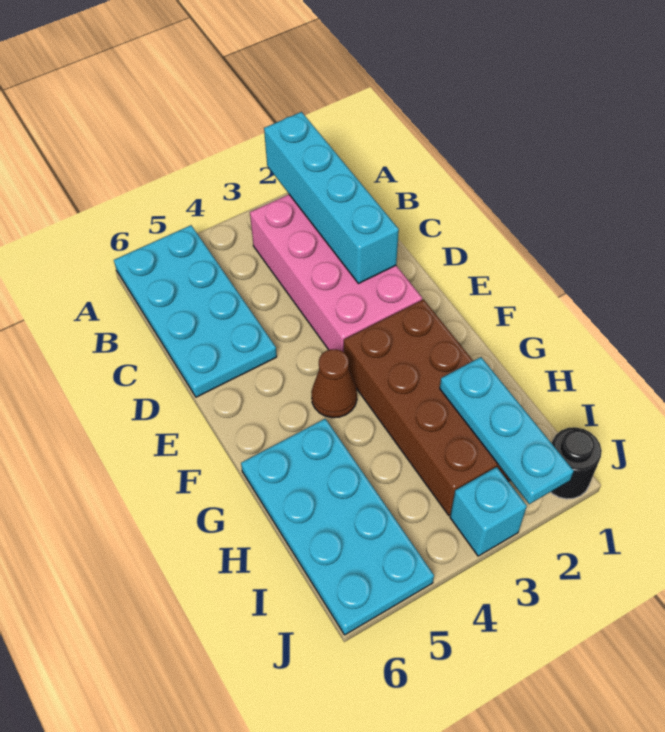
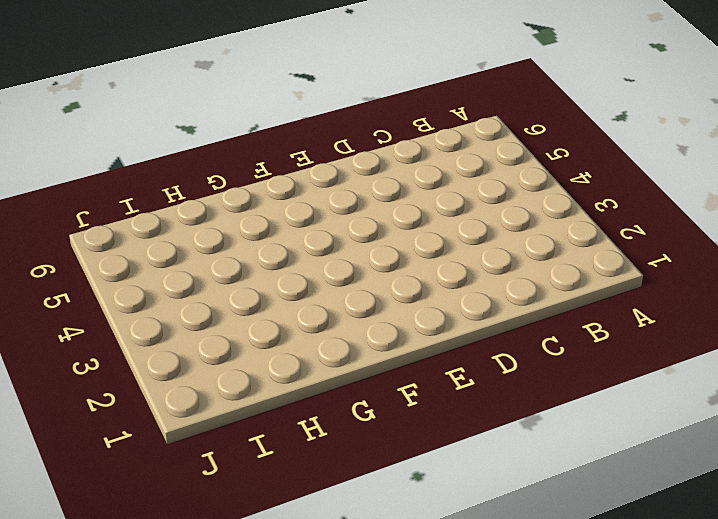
none -> cyan 2x4 plate [114,225,277,397]
none -> pink 2x4 brick [250,195,422,352]

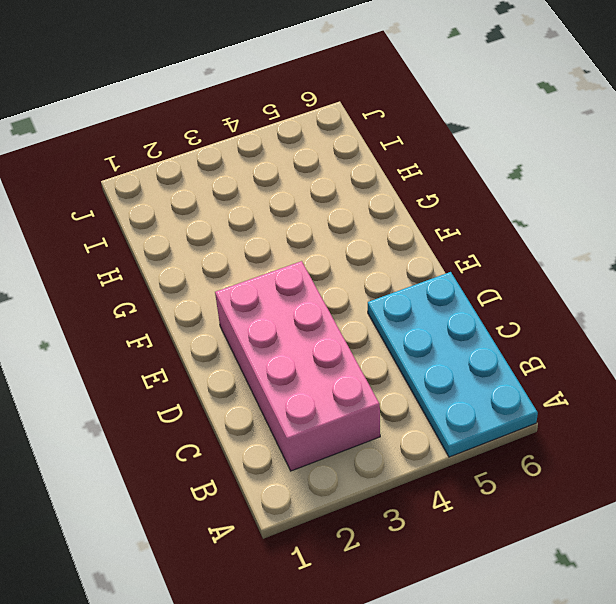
none -> brown 2x4 brick [344,299,510,515]
none -> brown 1x1 cone [311,349,357,418]

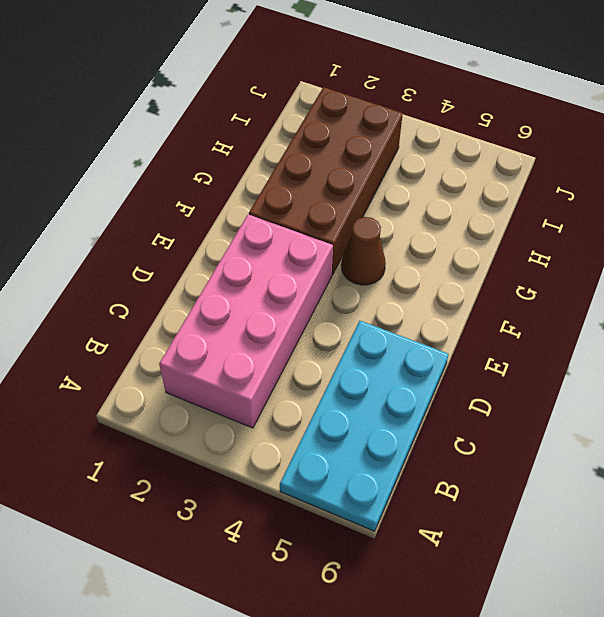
none -> cyan 2x4 plate [241,419,434,635]
none -> black 1x1 round brick [551,427,602,499]

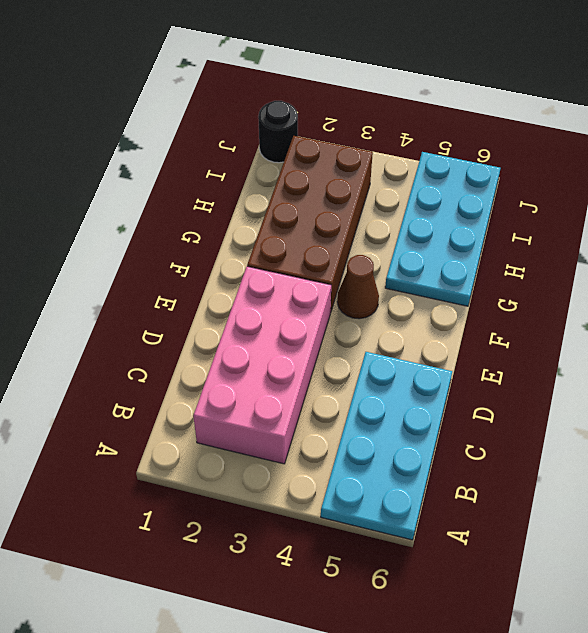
none -> cyan 1x1 brick [450,467,527,556]
none -> cyan 1x4 brick [264,112,399,284]

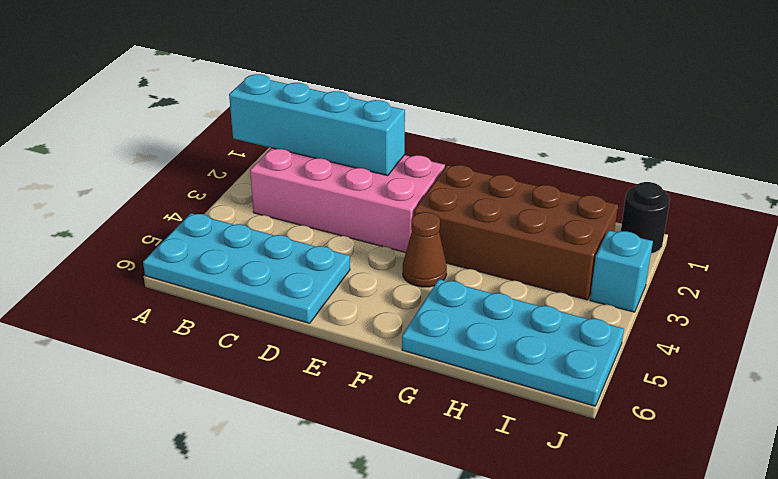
none -> cyan 1x3 plate [440,357,574,504]

